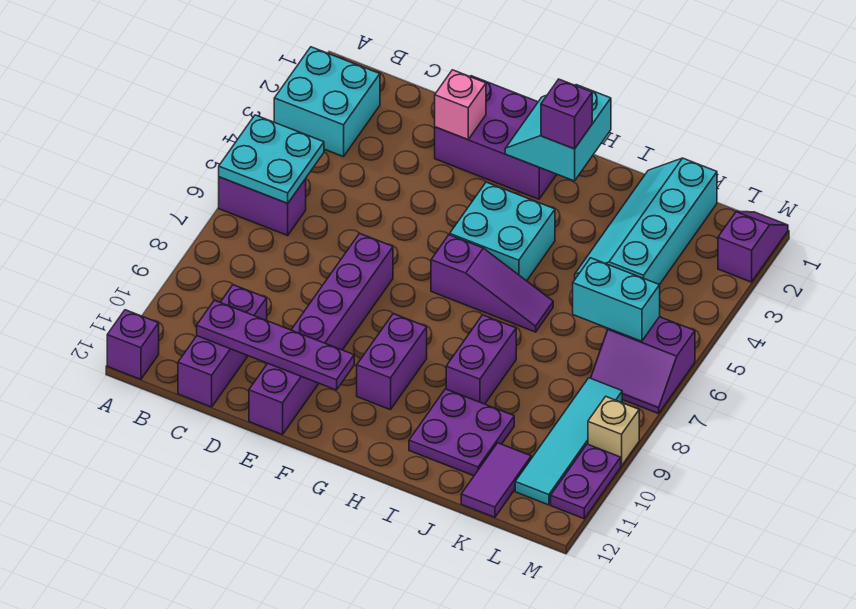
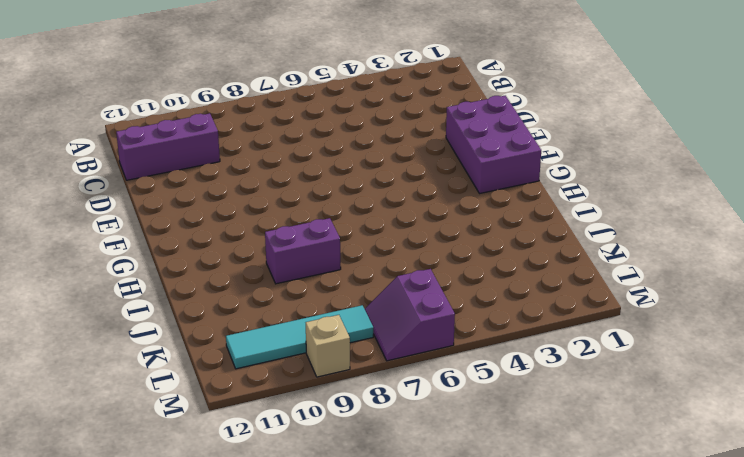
none -> cyan 2x2 brick [274,47,380,157]
none -> purple 1x2 brick [219,177,306,235]
none -> purple 1x1 brick [107,310,159,379]

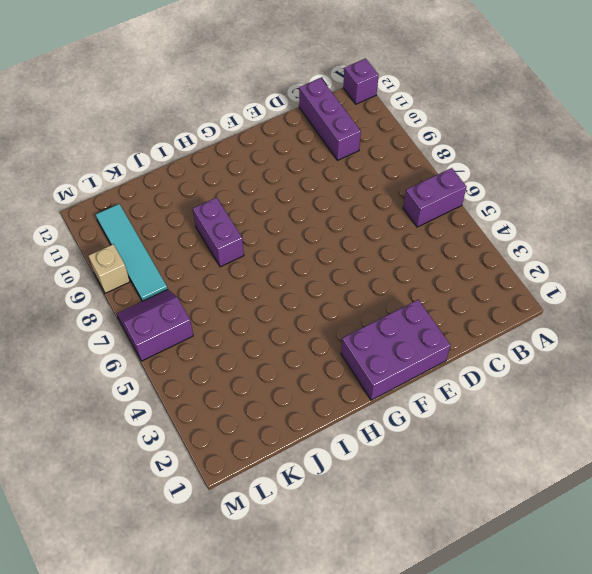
none -> cyan 2x2 brick [274,47,380,157]
none -> purple 1x6 brick [249,233,393,435]
none -> cyan 2x2 brick [450,182,555,281]

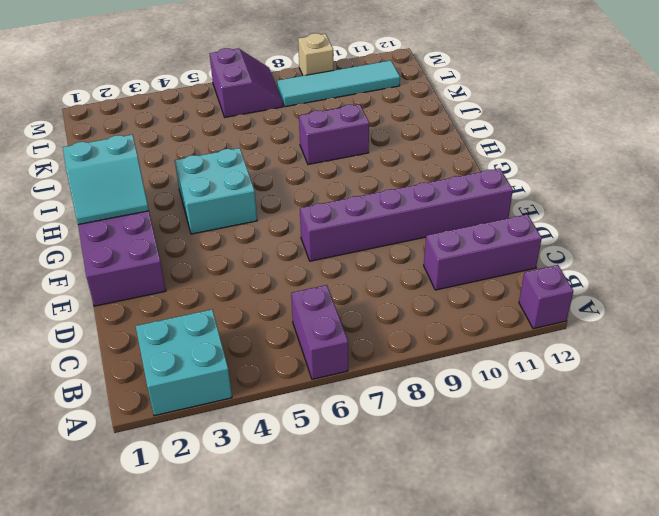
none -> purple 1x3 slope [431,235,553,332]
none -> purple 1x2 brick [357,314,427,410]
none -> purple 2x2 plate [409,389,514,476]

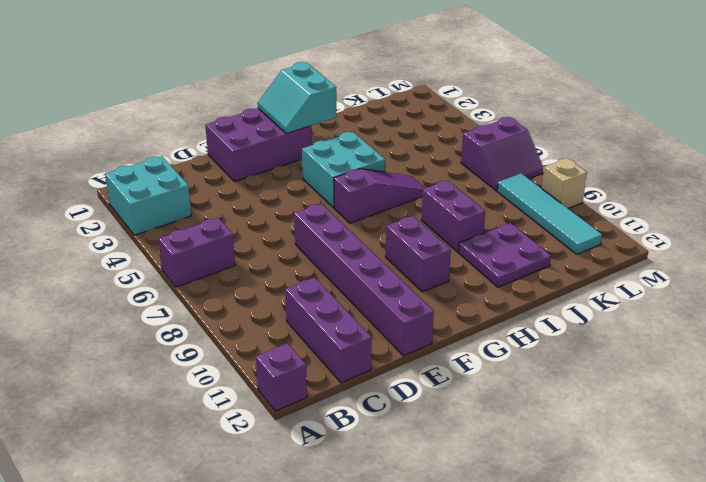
none -> cyan 2x4 slope [575,158,717,285]
none -> purple 1x2 tile [461,443,531,517]
none -> purple 1x2 slope [718,212,788,282]

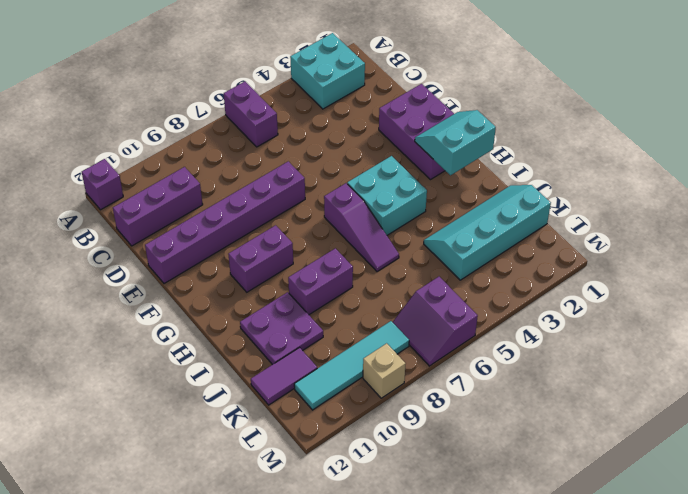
none -> purple 1x2 slope [718,212,788,282]
none -> purple 1x2 plate [551,444,621,519]
none -> cyan 2x2 plate [219,115,324,203]

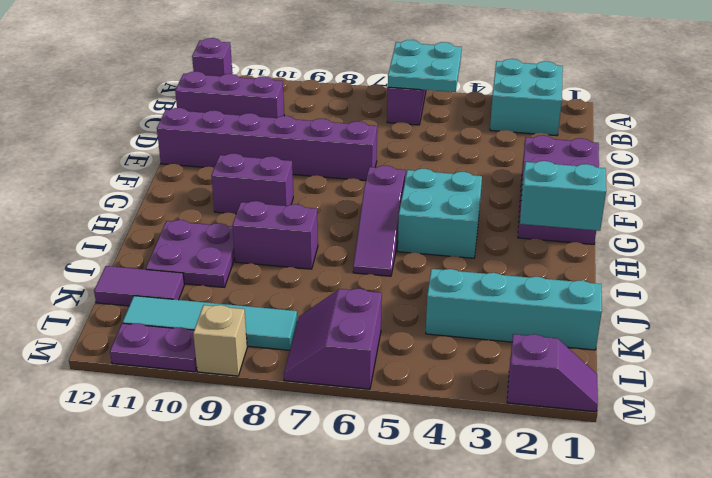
none -> purple 1x4 plate [197,300,354,390]
none -> pink 1x1 brick [435,70,486,140]
none -> cyan 1x2 brick [573,258,660,341]

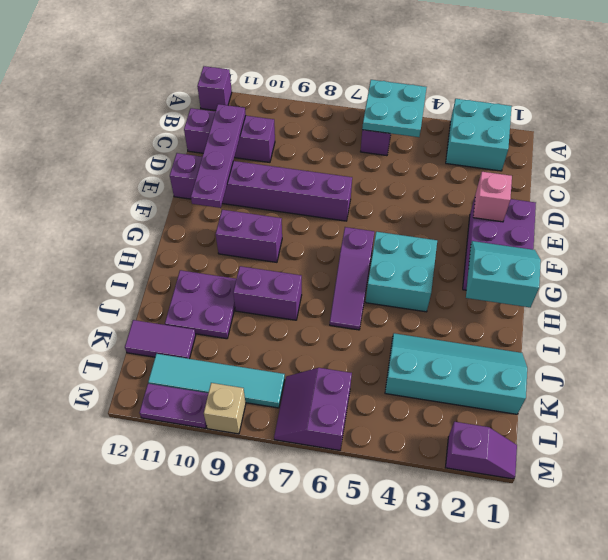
none -> cyan 1x2 brick [573,258,660,341]
none -> purple 1x1 brick [541,79,592,149]

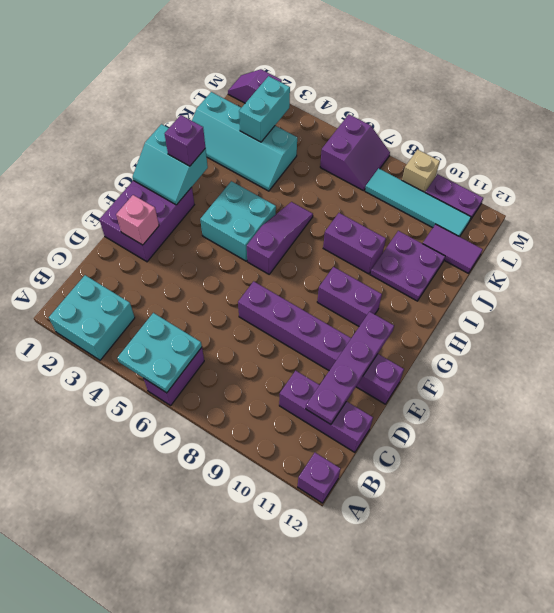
cyan 1x2 brick [239,76,290,142] -> cyan 1x2 brick moved to [573,258,660,341]

